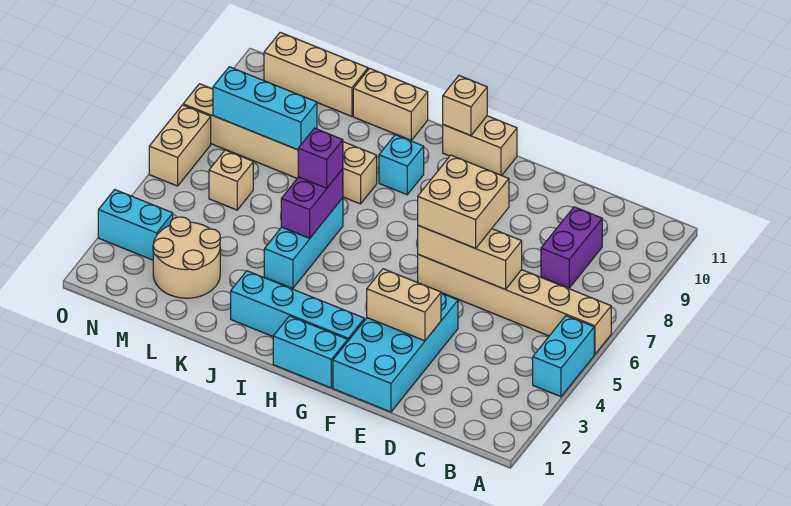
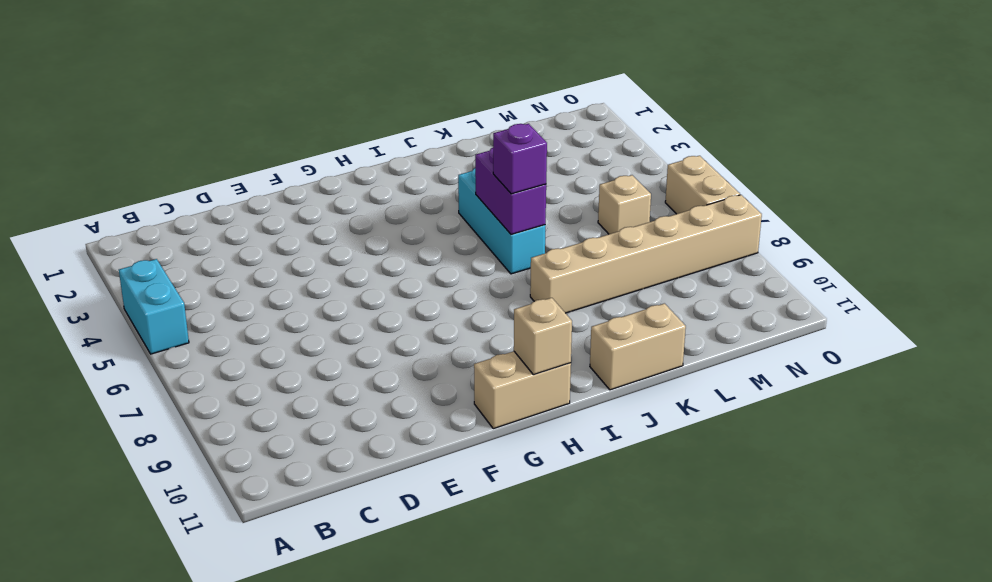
none -> tan 1x6 brick [418,255,611,354]
none -> purple 1x2 brick [541,207,602,288]
none -> cyan 2x4 brick [333,293,458,412]

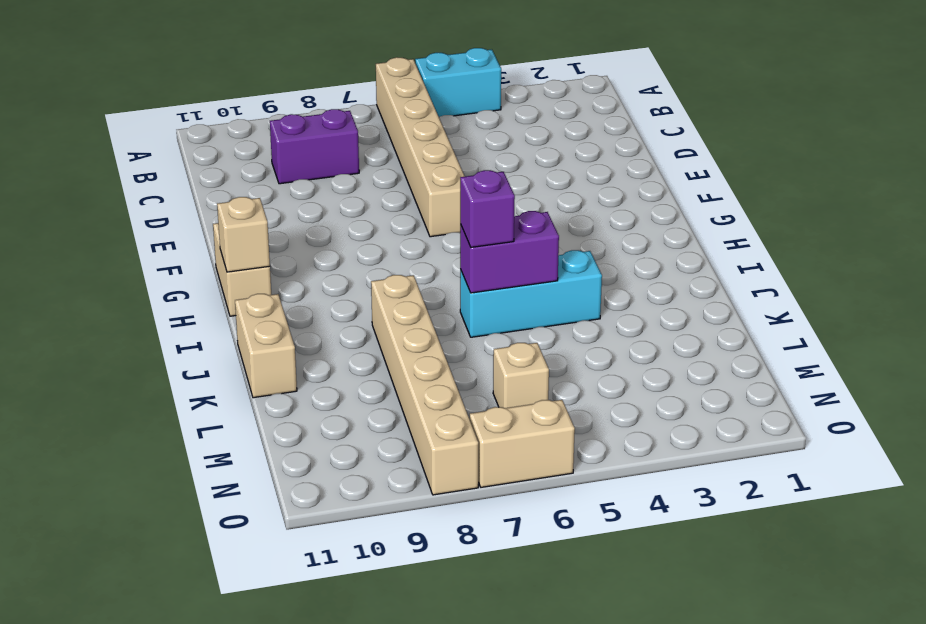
none -> cyan 2x4 brick [333,293,458,412]
none -> cyan 1x2 brick [273,316,348,388]
none -> cyan 1x4 brick [231,271,365,341]

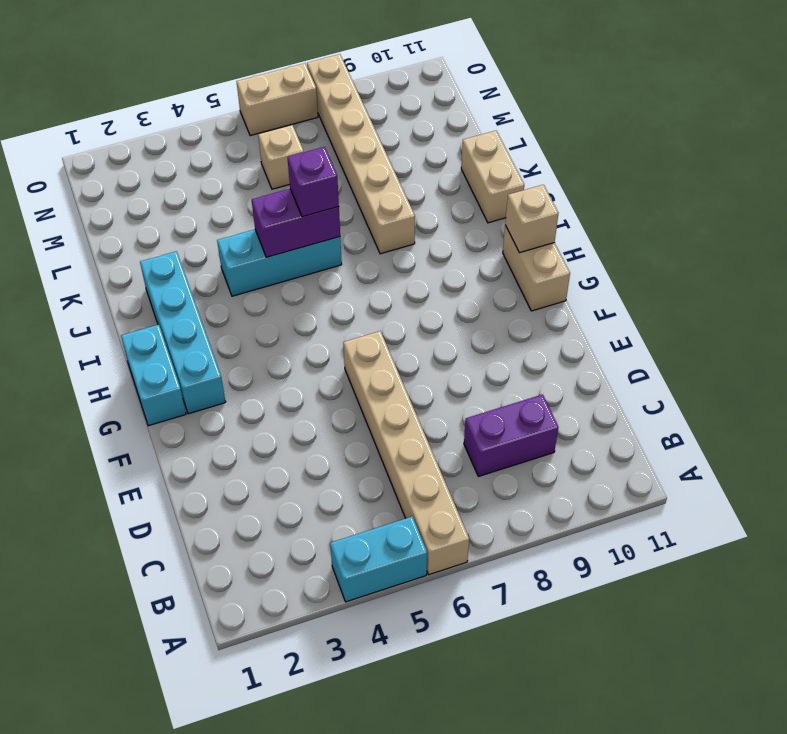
none -> cyan 2x4 brick [333,293,458,412]
none -> cyan 1x1 brick [379,135,424,195]
none -> tan 2x2 round brick [153,217,220,298]

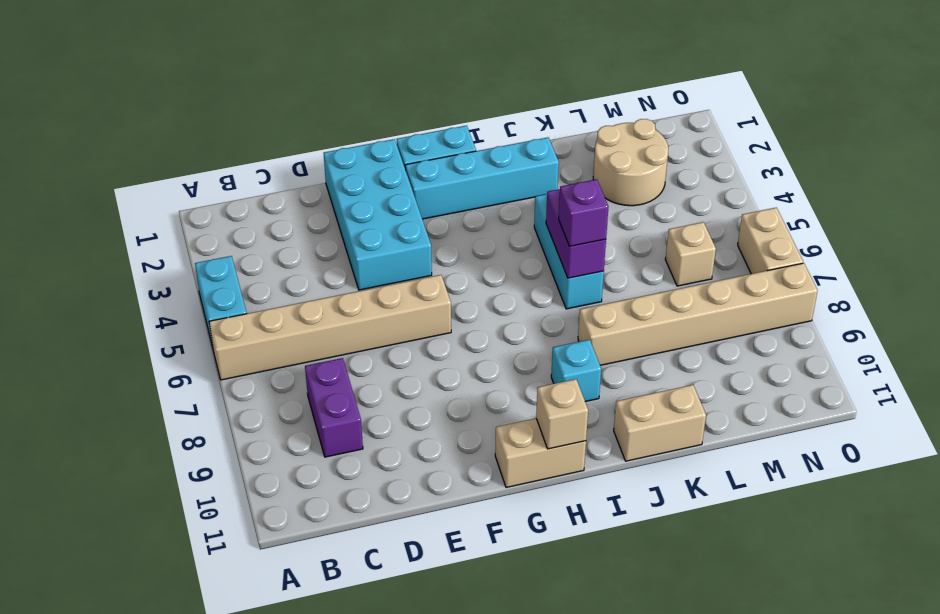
none -> tan 1x3 brick [264,32,368,116]
none -> cyan 1x2 brick [98,190,173,260]
none -> tan 1x3 brick [418,226,522,289]

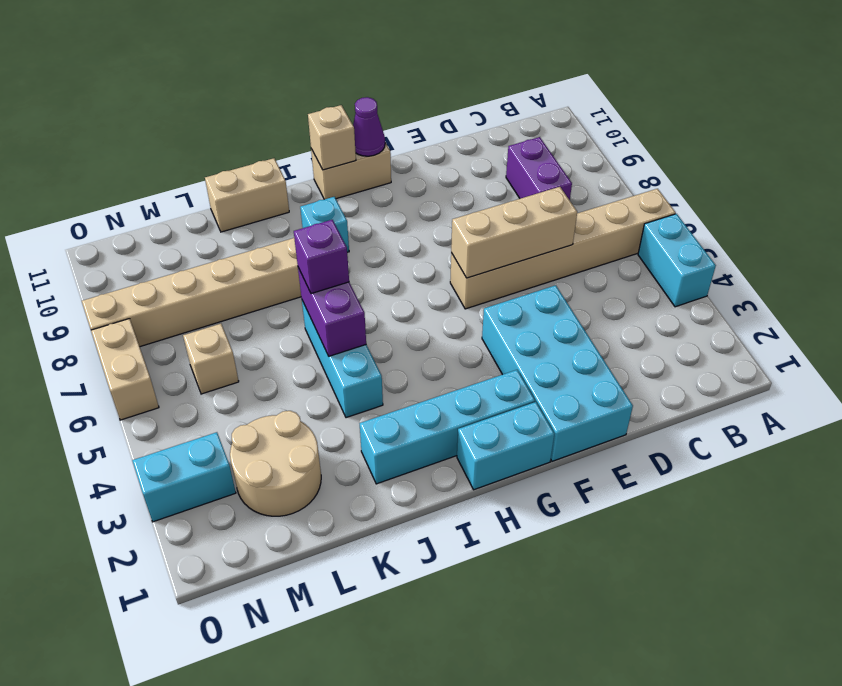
purple 1x1 cone [353,97,385,156] -> none
none -> tan 1x3 brick [264,32,368,116]
none -> tan 1x2 brick [367,269,441,341]
none -> cyan 1x3 brick [213,67,317,150]

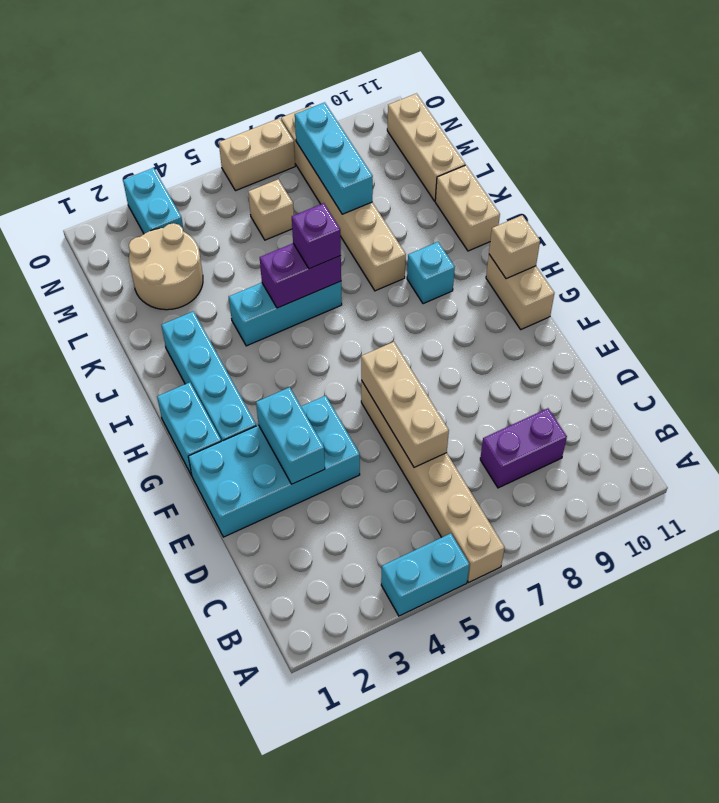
cyan 1x2 brick [256,387,325,484] -> tan 1x2 brick [367,269,441,341]
none -> tan 2x2 brick [418,155,509,248]

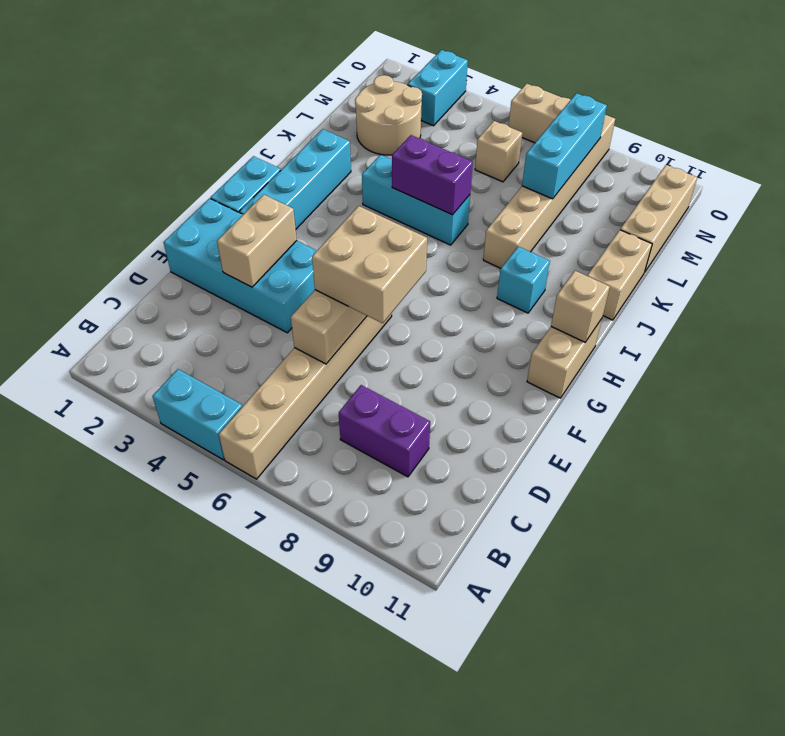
none -> purple 1x1 brick [298,128,343,188]

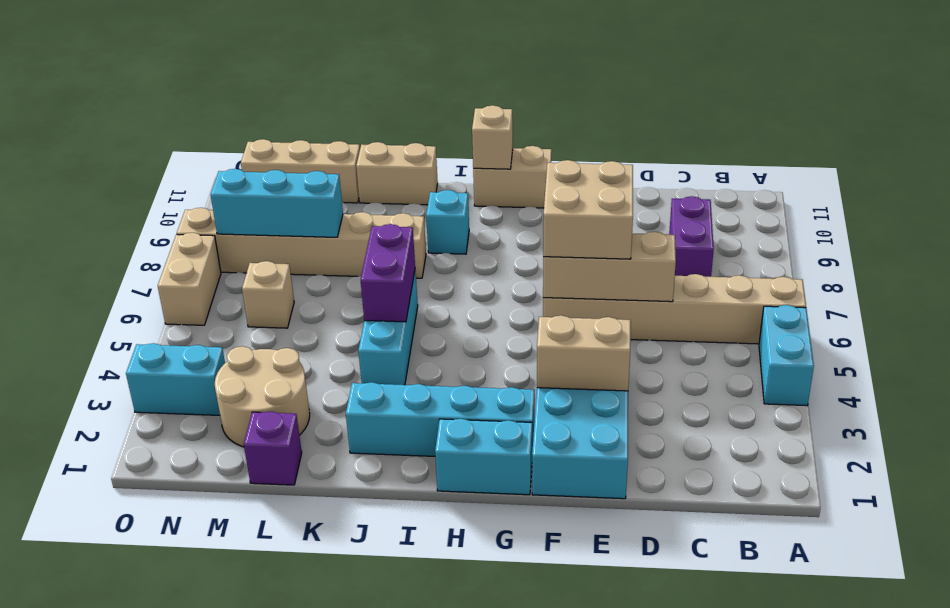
purple 1x1 brick [244,411,302,485] -> purple 1x1 brick moved to [298,128,343,188]

